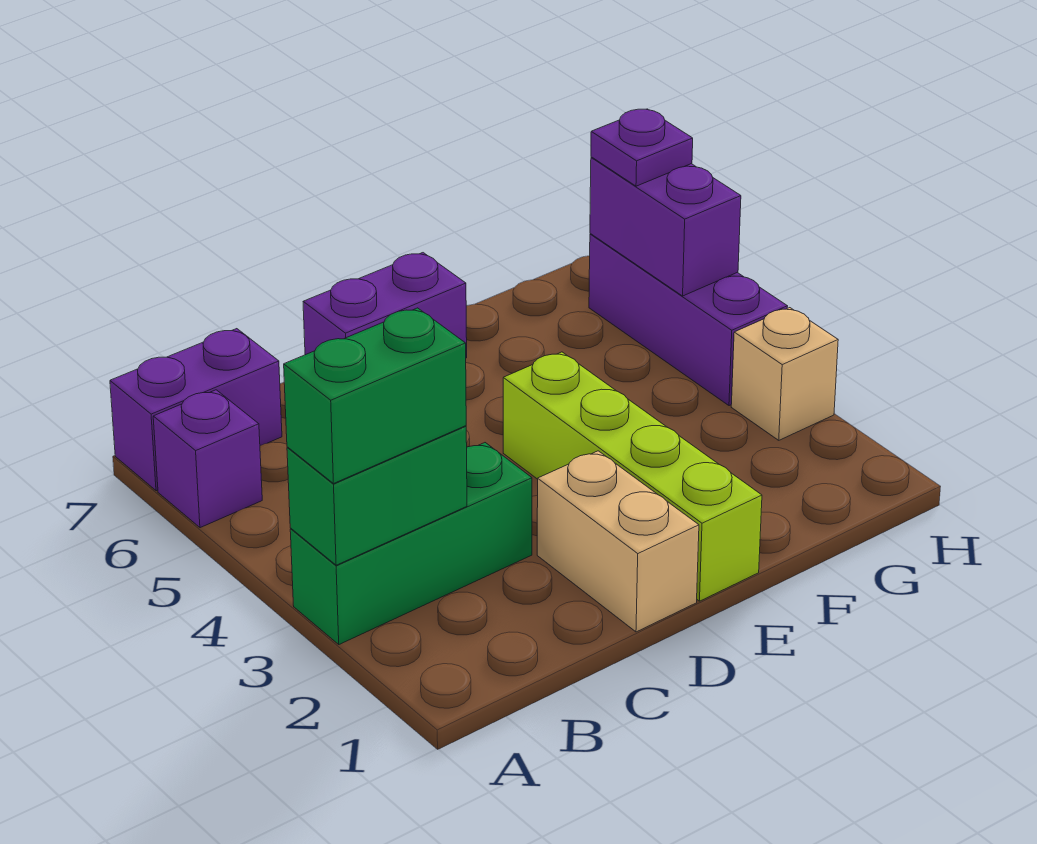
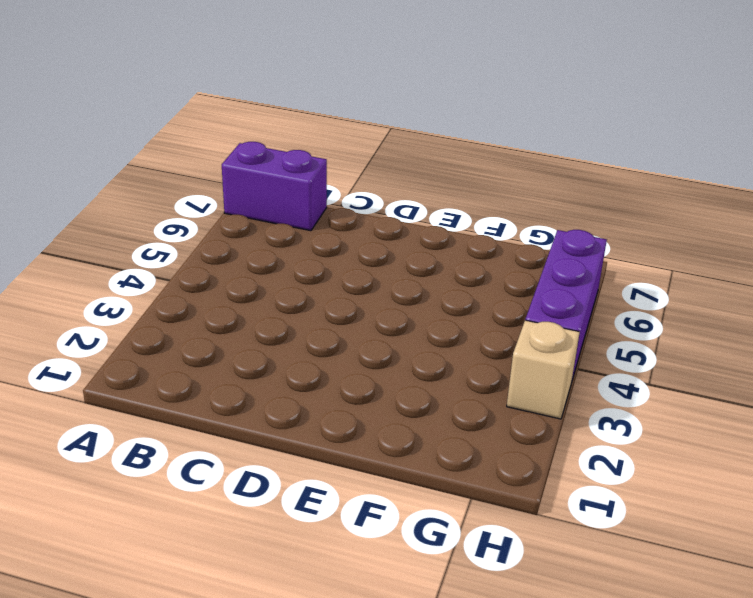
none -> green 1x3 brick [290,443,532,644]
none -> purple 1x1 brick [153,390,262,528]
none -> tan 1x2 brick [537,451,699,632]

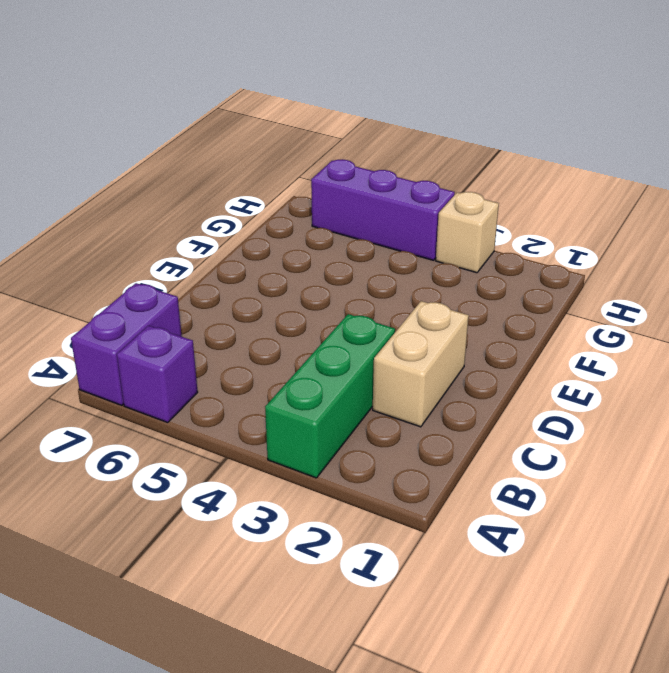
tan 1x2 brick [373,301,469,427] -> tan 1x2 brick turned to [537,451,699,632]
none -> purple 1x2 brick [303,253,467,358]
none -> lime 1x4 brick [503,352,762,601]
none -> green 1x2 brick [287,426,467,565]

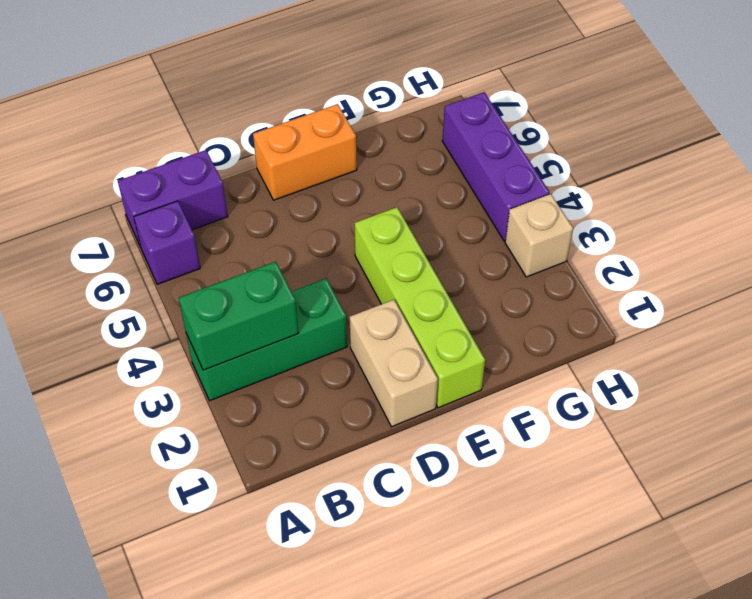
orange 1x2 brick [253,104,357,200] -> purple 1x2 brick [303,253,467,358]
none -> purple 1x2 brick [590,157,741,296]
none -> green 1x2 brick [284,308,466,483]
none -> purple 1x1 plate [591,109,693,186]

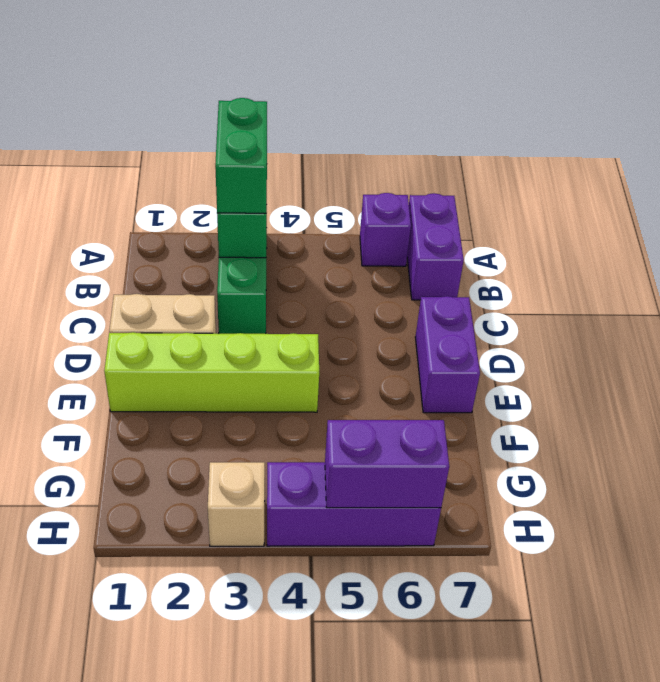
none -> purple 1x1 plate [591,109,693,186]

